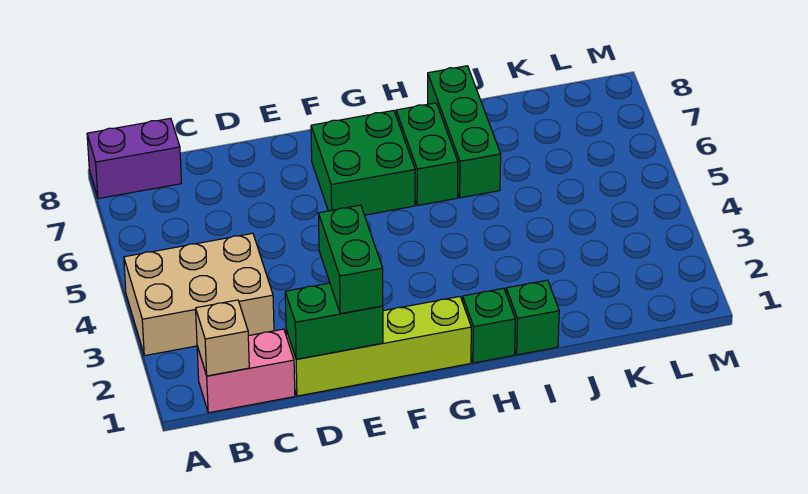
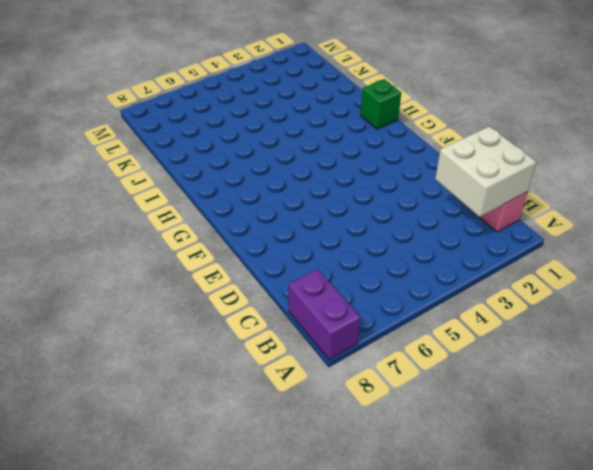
white 2x2 brick [435,126,536,217] -> tan 1x1 brick [196,300,249,376]
none -> tan 2x3 brick [124,233,274,356]
none -> lime 1x4 brick [286,297,471,396]
none -> green 2x2 brick [311,110,415,215]

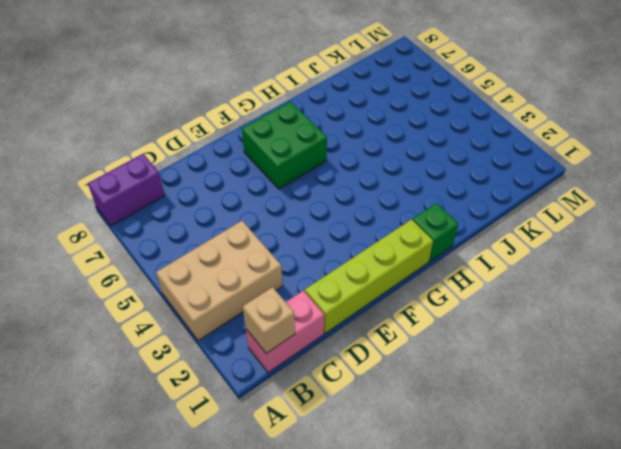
none -> green 1x2 brick [396,103,458,206]
none -> green 1x1 brick [506,280,559,355]
none -> green 1x3 brick [428,66,501,198]

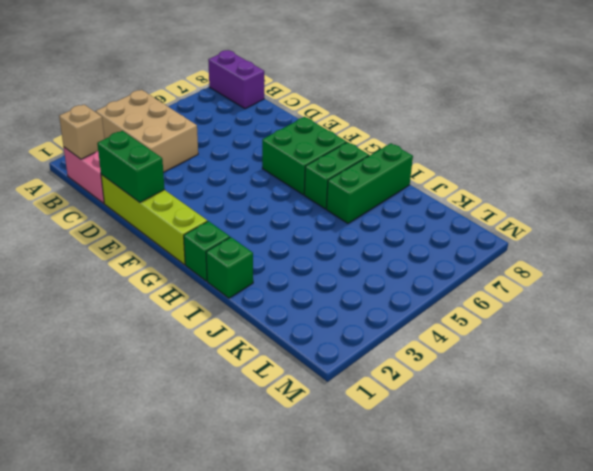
none -> green 1x2 brick [318,205,383,314]

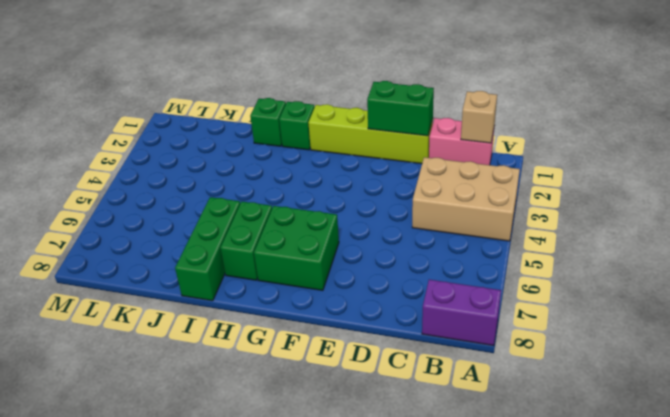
none -> green 1x2 brick [318,205,383,314]

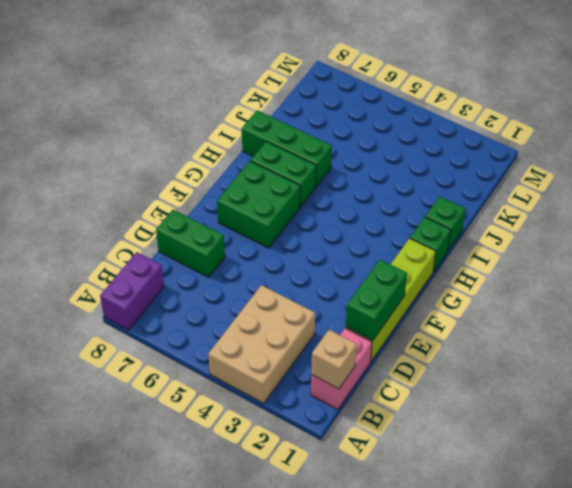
green 1x2 brick [156,210,225,277] -> green 1x2 brick moved to [318,205,383,314]

